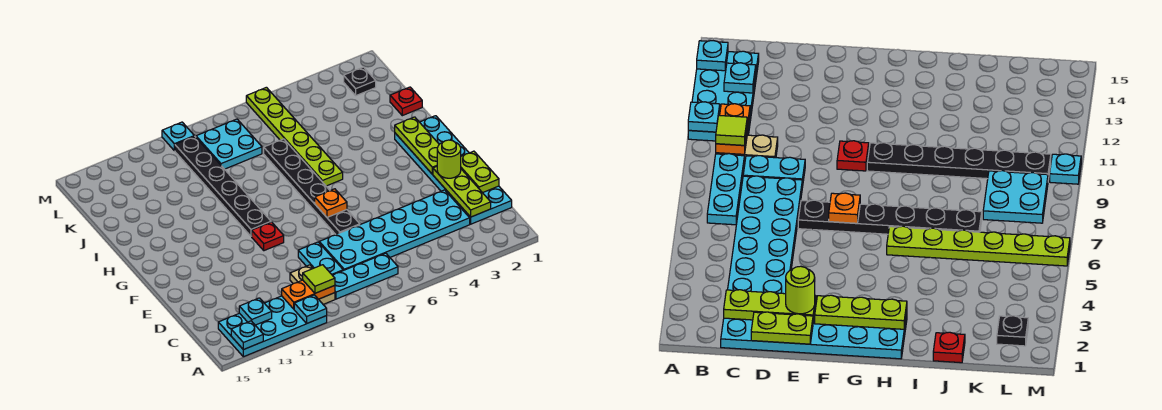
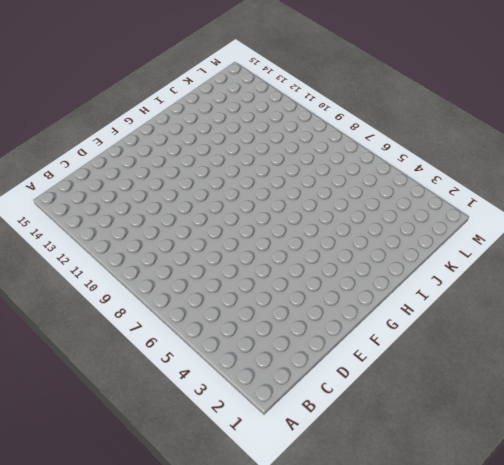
none -> cyan 2x4 plate [218,296,327,357]
none -> cyan 1x3 plate [332,253,398,299]
none -> tan 1x2 plate [290,265,335,304]

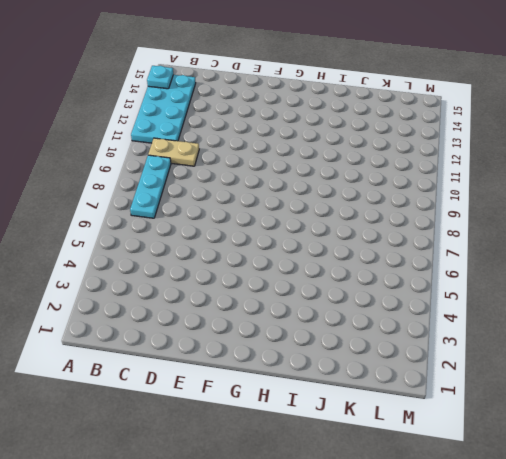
none -> cyan 2x6 plate [395,116,512,224]
none -> cyan 2x6 plate [319,190,470,270]
none -> cyan 1x2 plate [298,242,343,275]

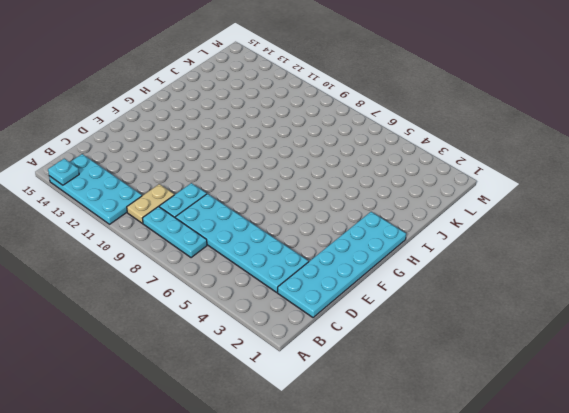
none -> black 1x6 plate [264,139,360,234]
none -> red 1x1 plate [252,222,284,251]
none -> black 1x6 plate [175,136,271,236]

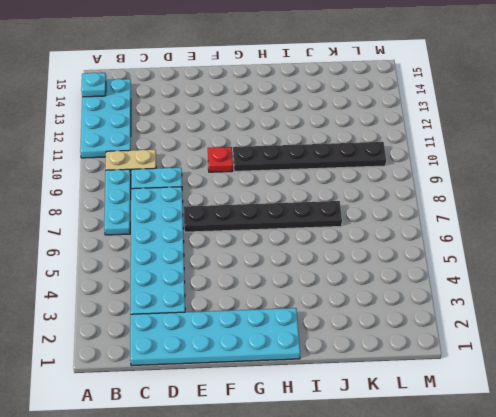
none -> lime 1x6 plate [246,87,343,186]
none -> red 1x1 plate [390,87,422,116]
none -> cyan 2x2 plate [196,119,262,169]

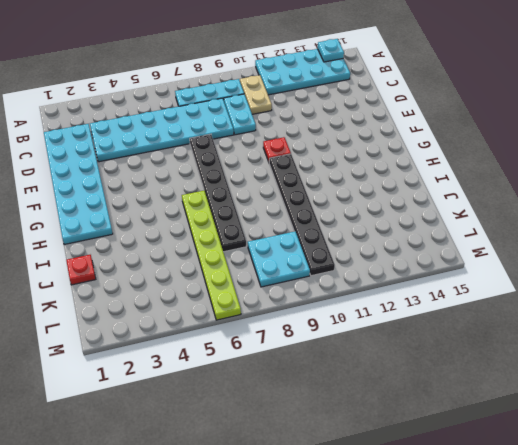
none -> black 1x1 plate [344,67,376,96]
none -> cyan 1x1 plate [162,122,194,151]
none -> cyan 1x1 plate [294,295,327,324]

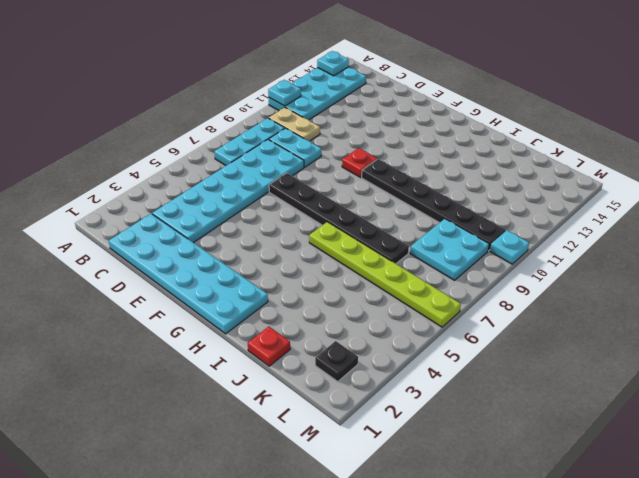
none -> orange 1x2 plate [282,280,335,309]
none -> cyan 1x1 plate [239,298,272,325]
none -> lime 1x3 plate [433,167,491,217]

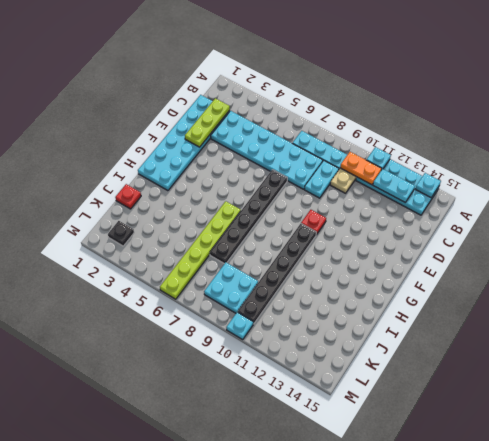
cyan 1x2 plate [373,169,415,202] -> cyan 1x1 plate [239,298,272,325]
none -> lime 1x2 plate [461,151,499,193]
none -> lime 1x3 plate [395,117,439,174]
none -> orange 1x1 plate [315,189,347,217]

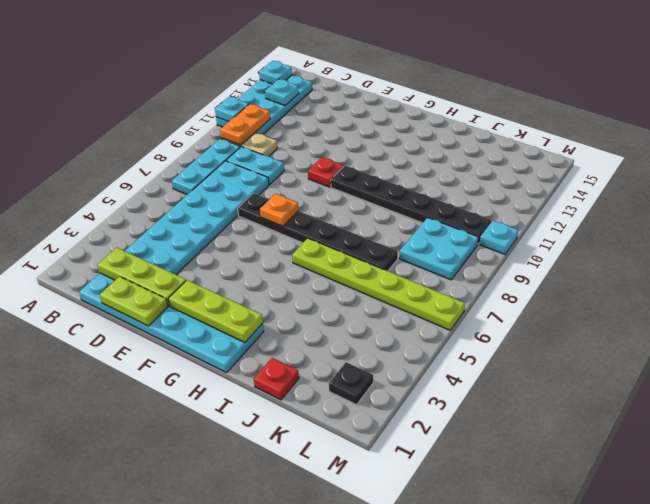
none -> lime 1x1 tile [303,265,335,293]
none -> lime 1x1 round brick [437,140,461,178]

